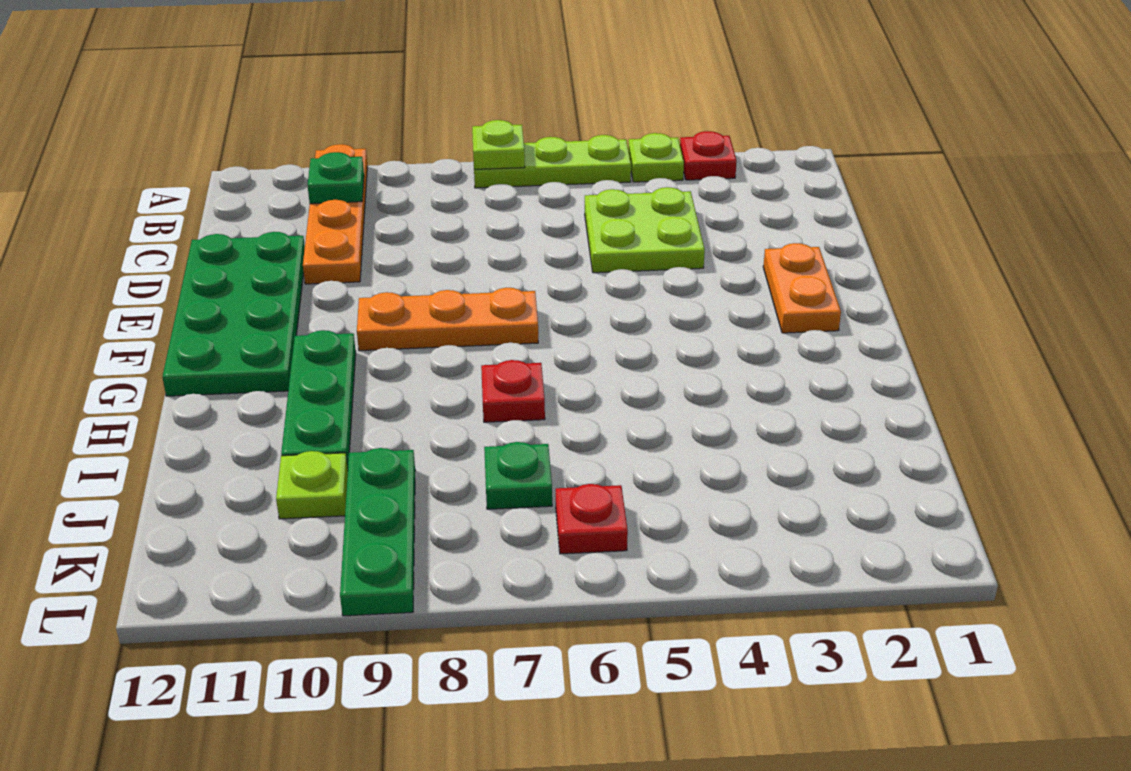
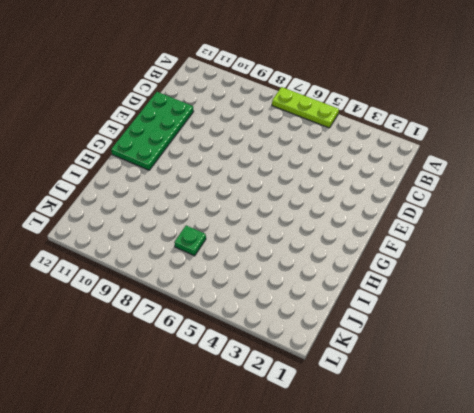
none -> red 1x1 plate [680,131,737,180]
none -> lime 1x1 plate [629,133,684,182]
none -> orange 1x4 plate [303,144,367,284]

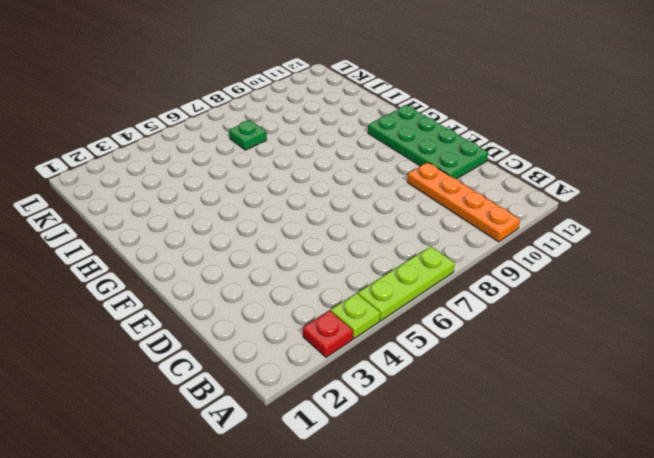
none -> lime 2x2 plate [585,187,705,273]
none -> orange 1x2 plate [763,243,841,333]
none -> orange 1x3 plate [357,288,538,351]

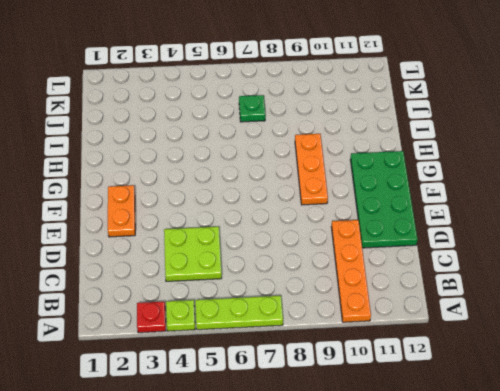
orange 1x3 plate [295,134,328,205] -> orange 1x3 plate turned to [357,288,538,351]
none -> green 1x3 plate [281,330,356,468]
none -> red 1x1 plate [481,360,545,422]
none -> green 1x3 plate [340,448,415,616]

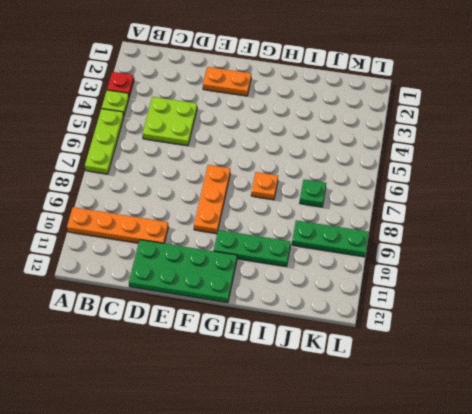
orange 1x1 plate [251,172,278,200] -> red 1x1 plate [481,360,545,422]
none -> lime 1x1 plate [276,451,348,519]
none -> red 1x1 plate [556,484,628,554]
none -> lime 1x1 plate [472,120,525,169]

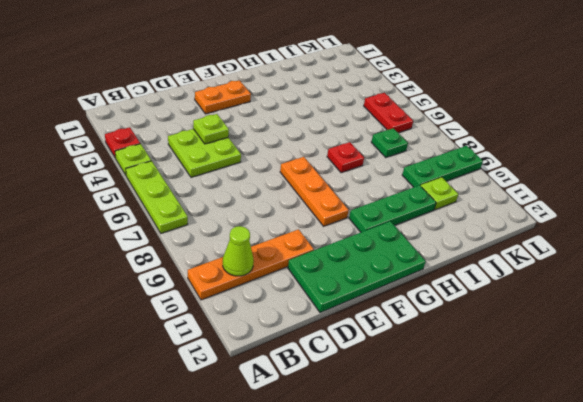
lime 1x1 cone [223,226,254,276] -> green 1x1 plate [307,152,364,204]
lime 1x1 plate [193,114,229,144] -> lime 1x1 plate moved to [472,120,525,169]
red 1x2 plate [364,93,413,133] -> red 1x1 plate [556,484,628,554]

